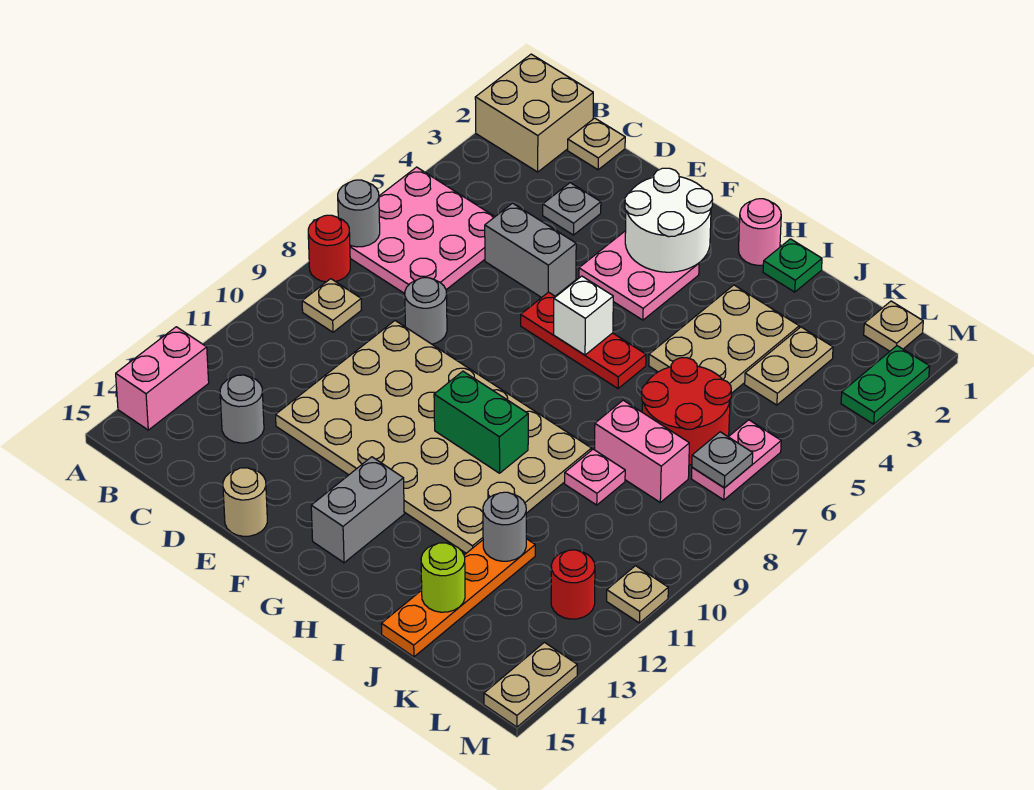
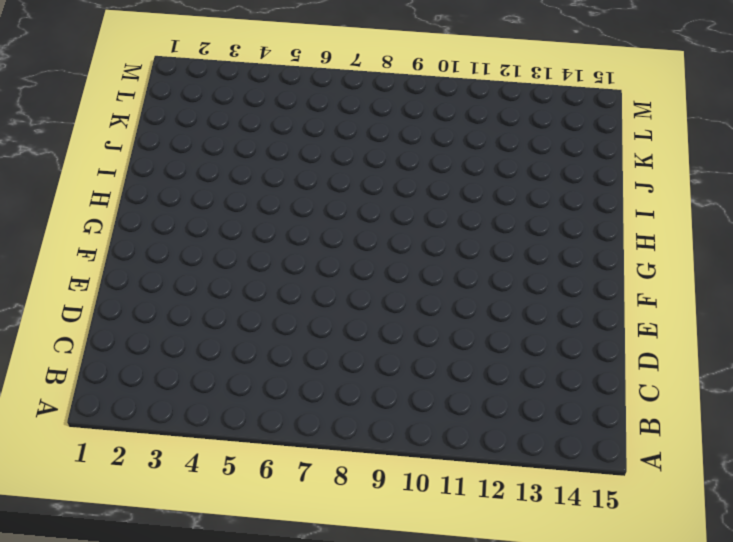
none -> tan 2x2 brick [475,54,593,172]
none -> pink 3x3 plate [350,167,495,294]
none -> red 1x1 round brick [308,215,350,282]
none -> pink 1x2 brick [116,327,209,430]

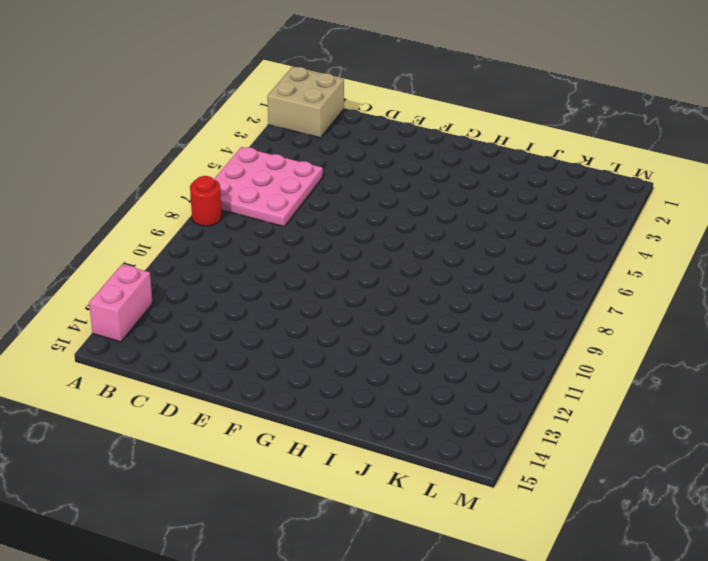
none -> tan 1x1 plate [302,279,361,332]
none -> tan 1x1 plate [568,118,625,170]
none -> grey 1x1 round brick [220,375,264,443]
none -> grey 1x1 plate [543,183,601,235]

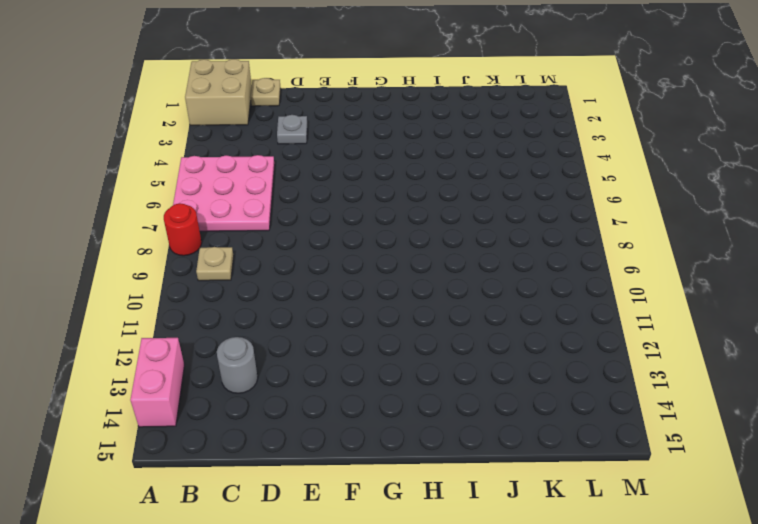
none -> grey 1x2 brick [485,203,576,298]
none -> grey 1x1 round brick [405,278,447,344]
none -> tan 4x6 plate [276,321,592,553]
none -> tan 1x1 round brick [223,468,267,536]

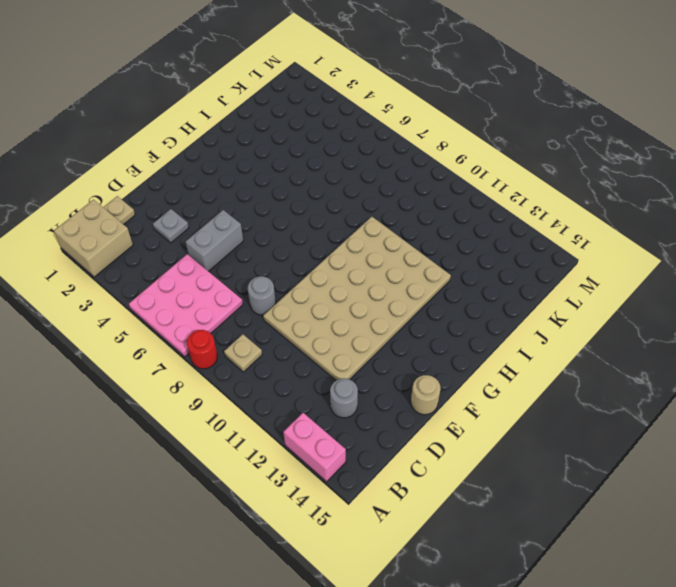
none -> pink 2x2 plate [579,231,699,320]
none -> red 1x3 plate [521,292,646,389]
none -> grey 1x2 brick [311,457,404,563]
none -> pink 1x1 round brick [739,199,781,265]

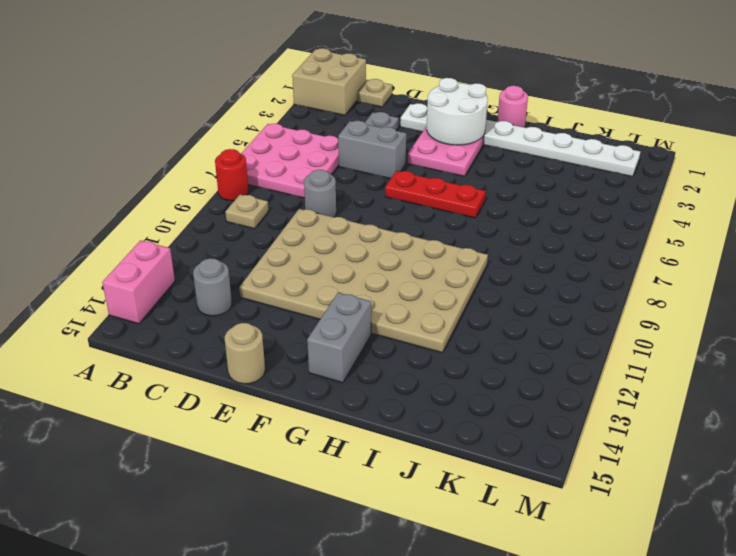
white 1x8 plate [400,103,640,177] -> none
none -> green 1x1 plate [763,239,822,292]
none -> tan 2x3 plate [649,285,799,393]
none -> red 2x2 round brick [641,358,731,465]
none -> pink 1x2 brick [595,400,689,502]

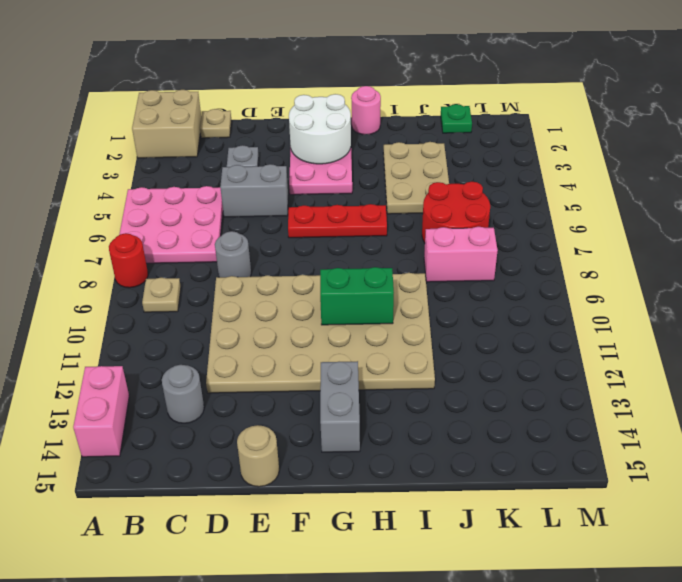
green 1x1 plate [441,104,472,133] -> green 1x1 plate moved to [763,239,822,292]
none -> pink 1x1 plate [565,449,625,505]
none -> orange 1x4 plate [381,539,535,657]
none -> tan 1x2 plate [745,327,833,405]
none -> tan 1x1 plate [864,301,923,351]

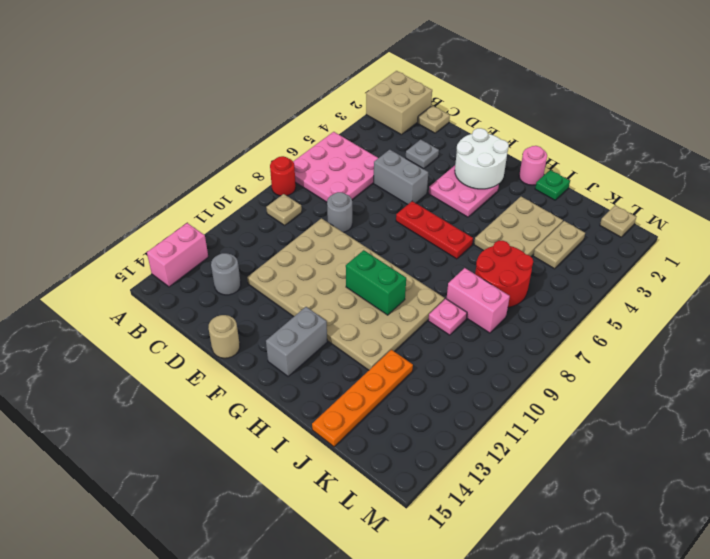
none -> pink 1x2 plate [691,420,781,500]
none -> red 1x1 round brick [551,550,595,619]
none -> green 1x2 plate [841,346,930,424]
none -> tan 1x1 plate [607,566,668,623]

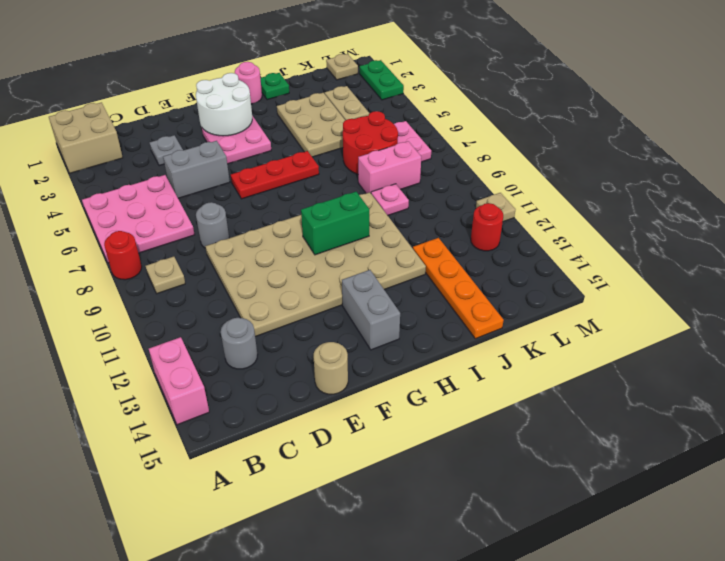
none -> tan 1x1 plate [568,118,625,170]
none -> tan 1x2 plate [484,642,577,727]
none -> grey 1x1 round brick [338,180,380,247]
none -> white 1x1 brick [554,276,613,355]

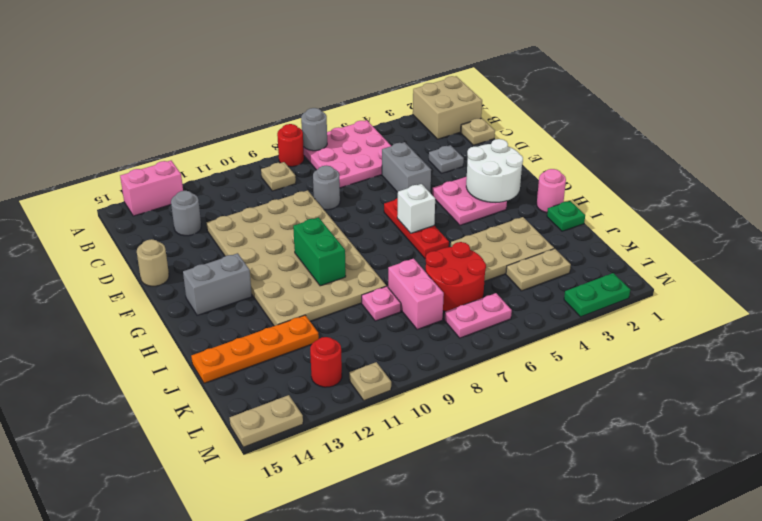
none -> tan 1x1 plate [864,301,923,351]
none -> grey 1x1 round brick [483,492,526,561]
none -> lime 1x1 round brick [421,543,465,612]
none -> grey 1x1 plate [692,432,753,488]

